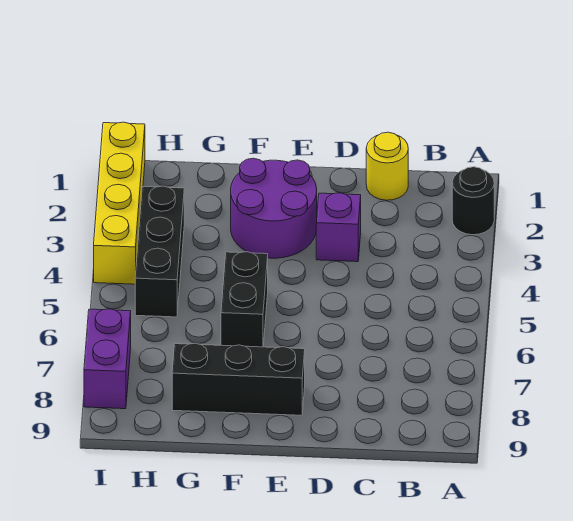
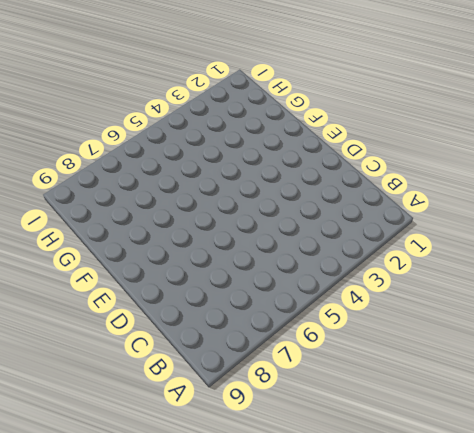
none -> black 1x1 round brick [452,167,494,235]
none -> yellow 1x1 round brick [366,132,408,200]

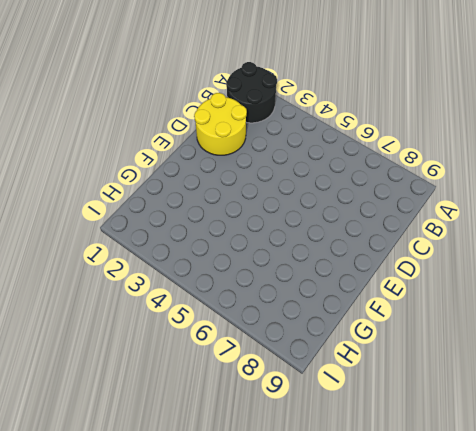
black 2x2 round brick [226,62,277,123] -> black 1x1 round brick [452,167,494,235]
yellow 2x2 round brick [194,93,247,155] -> yellow 1x1 round brick [366,132,408,200]
none -> purple 1x1 brick [316,193,361,262]
none -> purple 2x2 round brick [231,158,317,258]

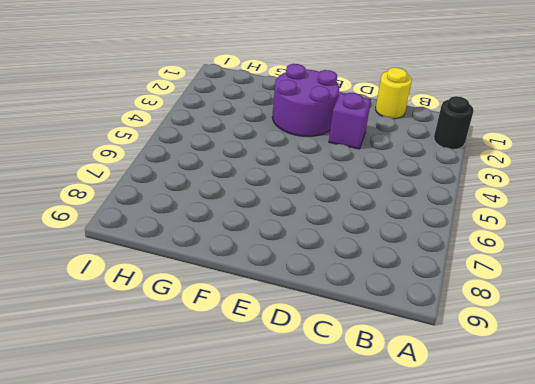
none -> black 1x3 brick [172,343,305,415]
none -> black 1x2 brick [221,252,268,347]

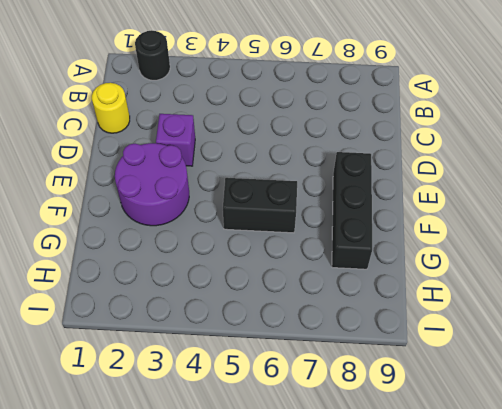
none -> black 1x3 brick [135,186,184,317]
none -> yellow 1x4 brick [94,122,145,284]

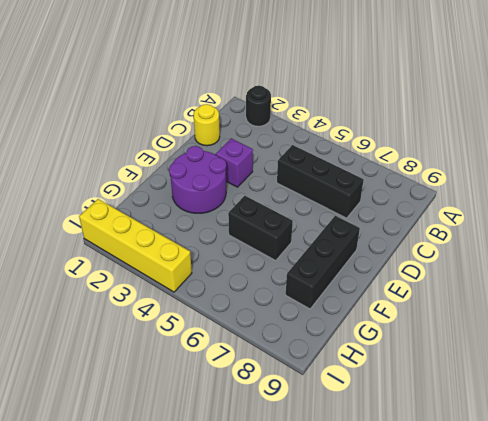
black 1x3 brick [277,145,364,218] -> black 1x3 brick moved to [135,186,184,317]
none -> purple 1x2 brick [84,309,131,409]

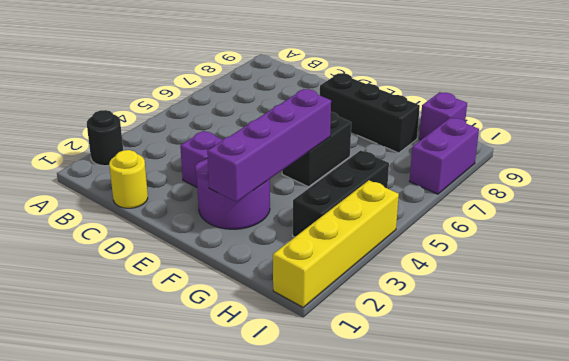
purple 1x4 brick [207,89,331,202] -> none
purple 1x1 brick [419,92,467,140] -> none

